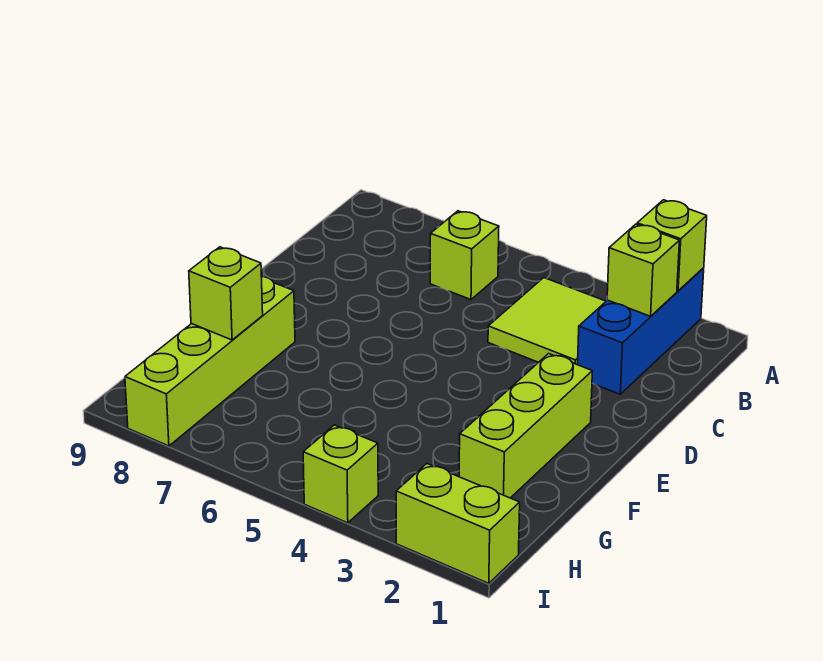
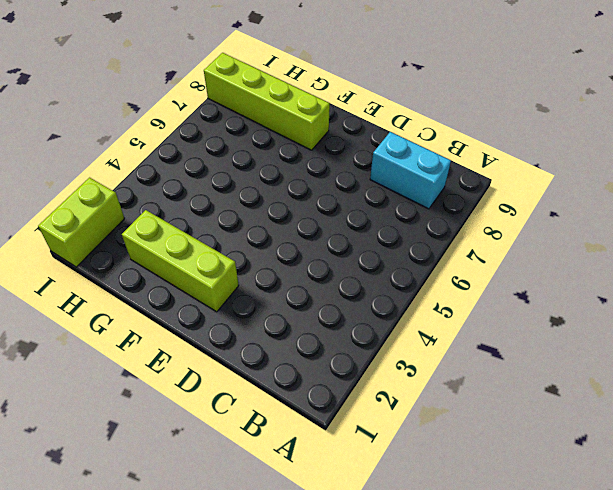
cyan 1x2 brick [370,132,451,209] -> none
none -> blue 1x3 brick [578,268,704,394]
none -> lime 2x2 tile [488,278,606,365]

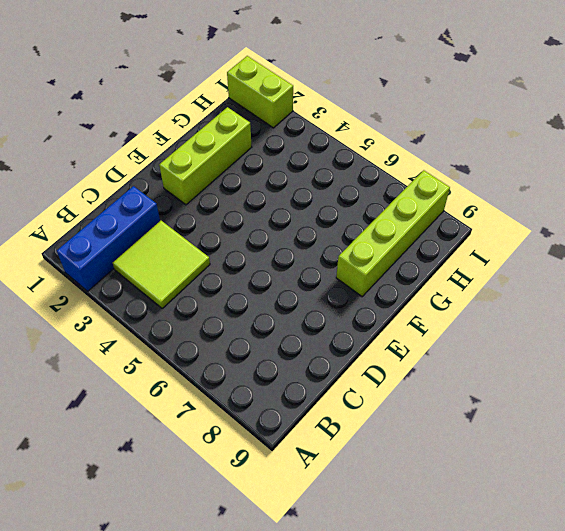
none -> lime 1x1 brick [430,211,499,300]
none -> lime 1x1 brick [303,425,378,523]

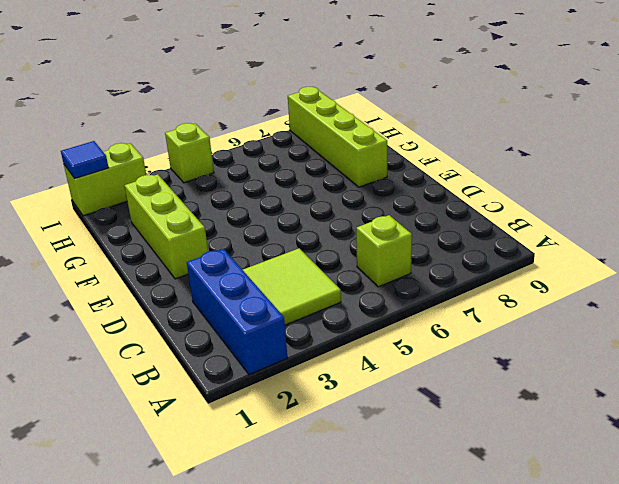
blue 1x1 tile [61,141,109,178] -> none
none -> lime 1x1 brick [637,200,707,291]
none -> lime 1x1 brick [607,224,680,316]

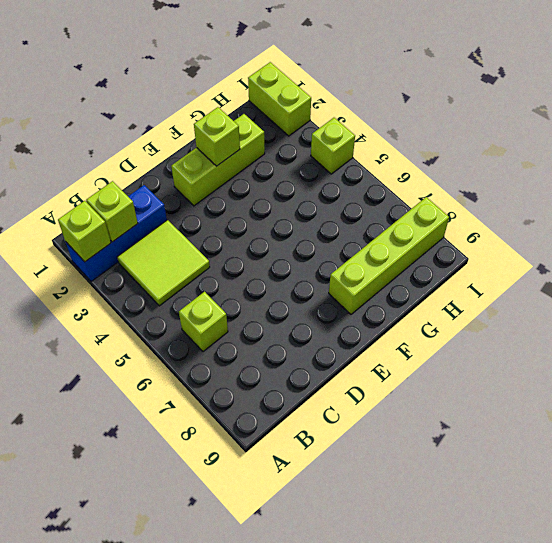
lime 1x1 brick [194,107,240,166] -> lime 1x1 brick moved to [189,247,263,340]

